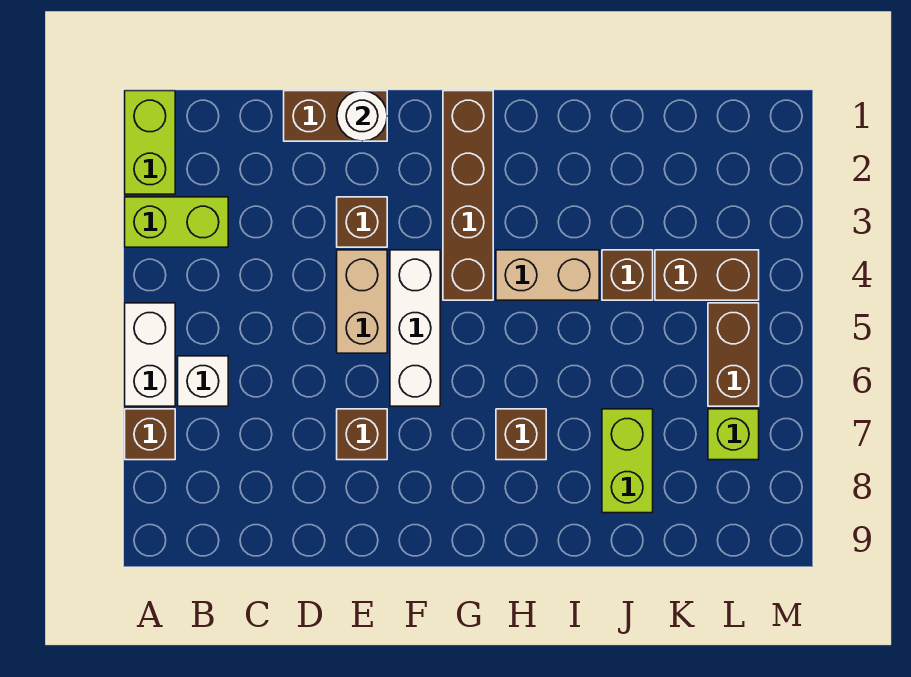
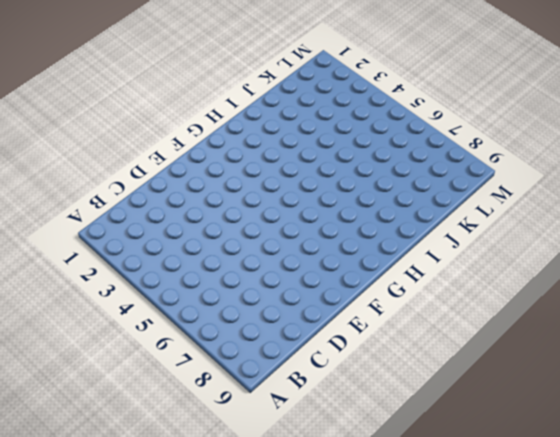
none -> lime 1x2 brick [125,91,175,194]
none -> lime 1x2 brick [125,197,228,247]
none -> white 1x2 brick [125,303,175,406]

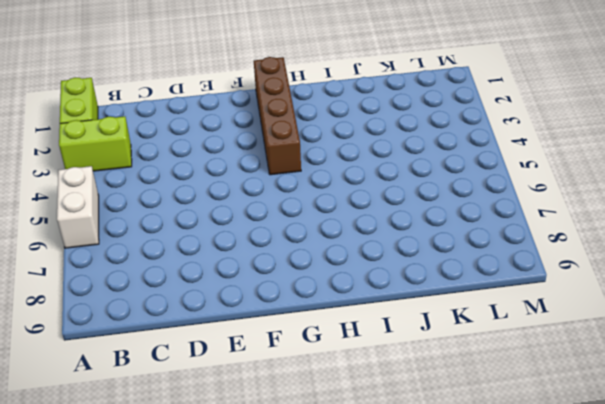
none -> brown 1x1 brick [125,409,175,460]
none -> white 1x1 brick [178,356,228,406]
none -> brown 1x2 brick [284,91,387,141]

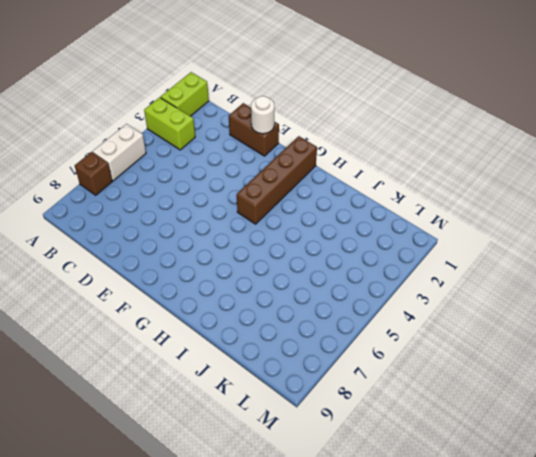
none -> white 1x1 brick [178,356,228,406]
none -> brown 1x1 brick [337,197,387,247]
none -> tan 1x2 brick [337,250,387,353]

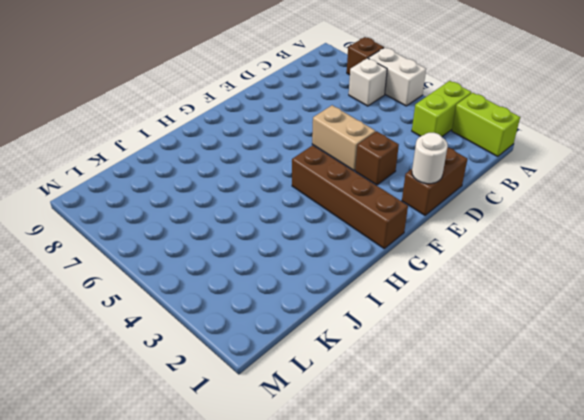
none -> brown 1x1 brick [337,409,387,460]
none -> white 1x3 brick [390,250,440,406]
none -> tan 1x2 brick [496,250,599,300]

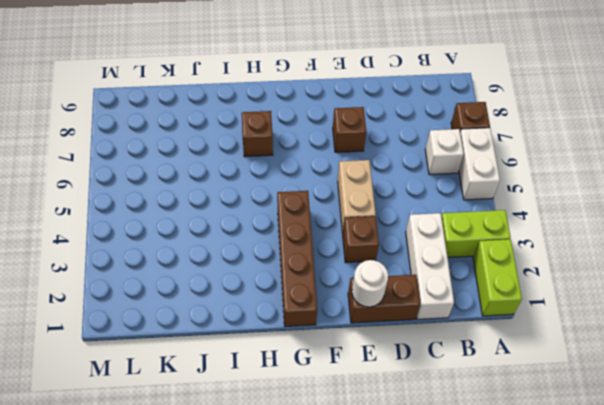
white 1x3 brick [406,213,454,319] -> white 1x3 brick moved to [390,250,440,406]
none -> tan 1x2 brick [496,250,599,300]
none -> brown 1x1 brick [602,250,653,300]
none -> lime 1x2 brick [602,409,653,513]

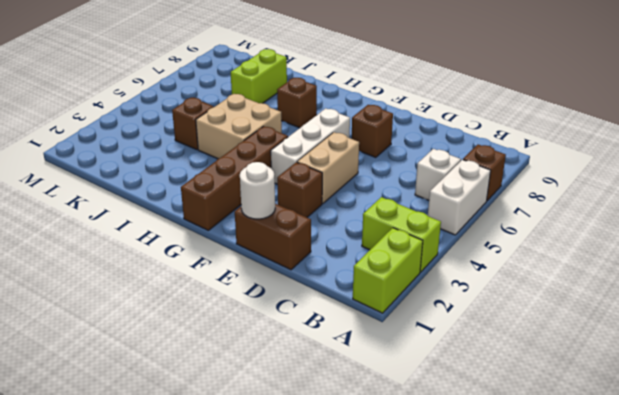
tan 2x2 brick [196,94,282,159] -> tan 1x2 brick [496,250,599,300]
none -> brown 1x2 brick [655,250,759,300]
none -> brown 1x2 brick [708,303,759,406]
none -> lime 1x1 brick [708,409,759,460]

